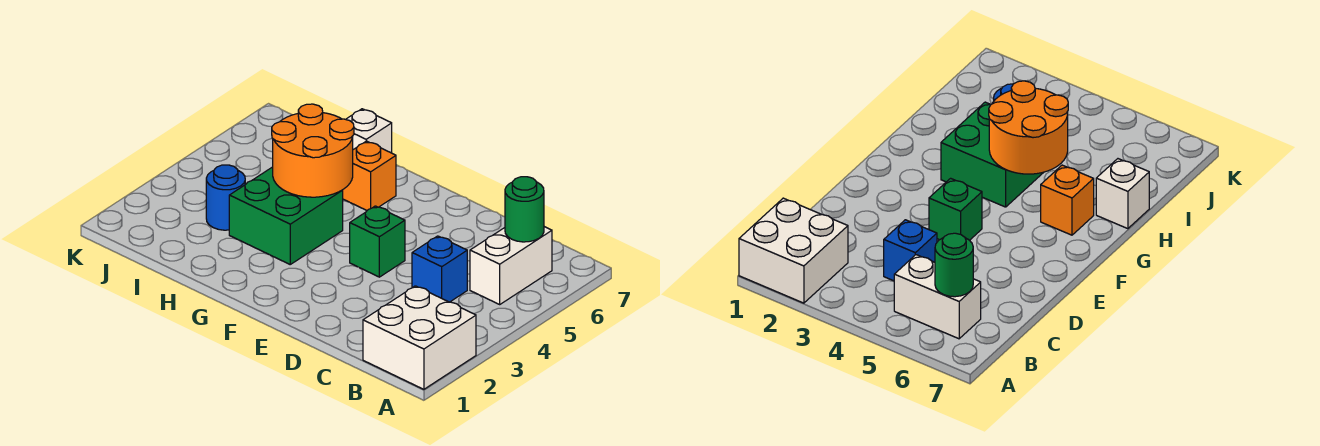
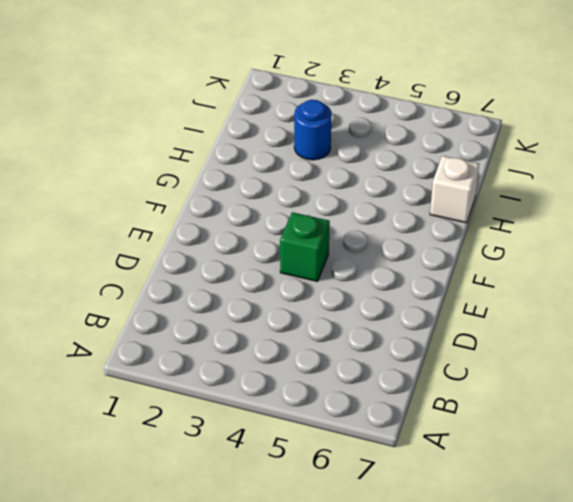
none -> white 2x2 brick [363,286,476,389]
none -> white 1x2 brick [470,227,552,304]

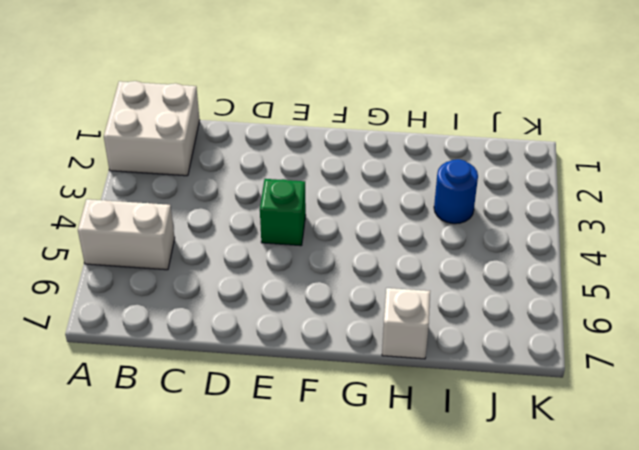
white 1x2 brick [78,199,175,270] -> white 1x2 brick turned to [470,227,552,304]
none -> blue 1x1 brick [412,236,467,302]
none -> green 2x2 brick [229,167,343,264]

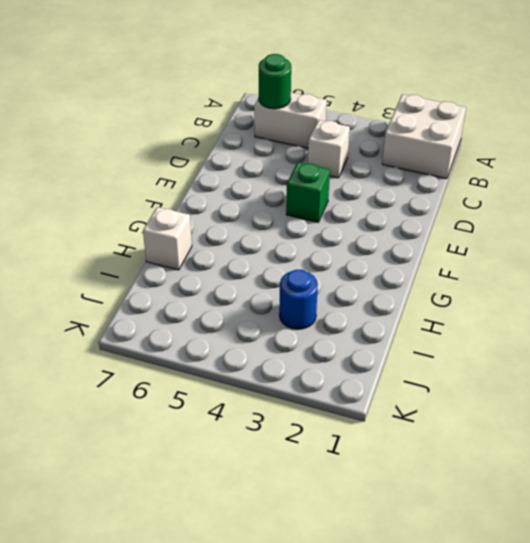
white 1x1 brick [308,120,350,178] -> blue 1x1 brick [412,236,467,302]
none -> green 2x2 brick [229,167,343,264]
none -> orange 1x1 brick [342,141,396,210]

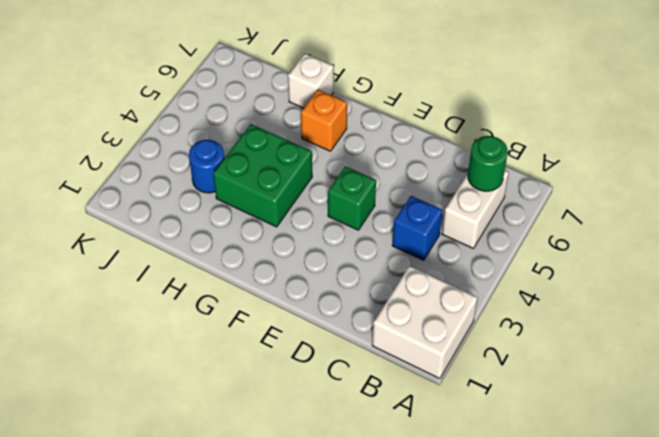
none -> orange 2x2 round brick [272,104,354,197]

